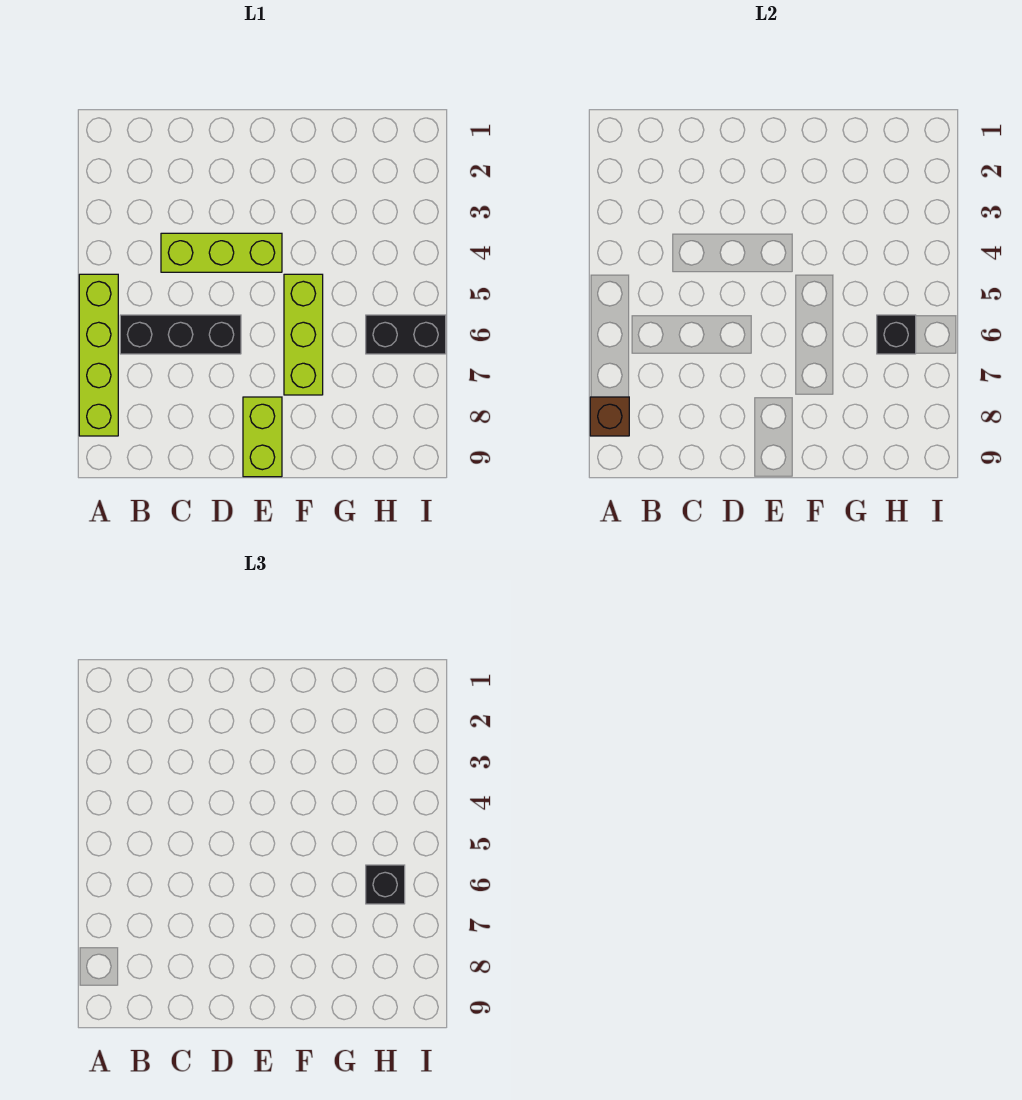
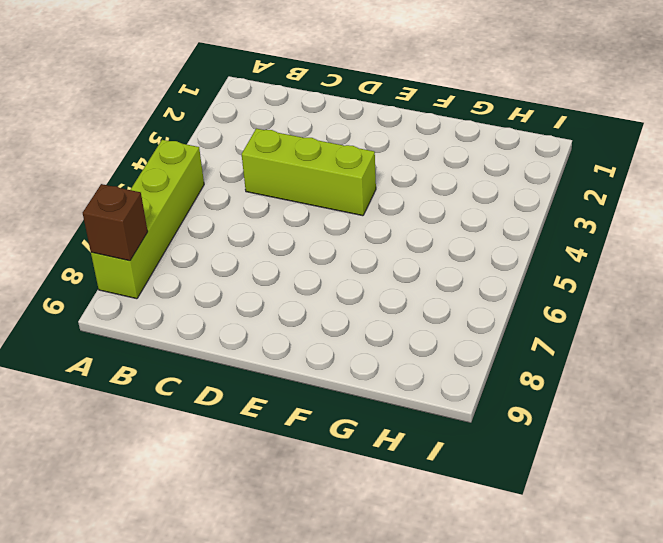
none -> black 1x3 brick [120,315,241,354]
none -> lime 1x2 brick [243,397,282,477]

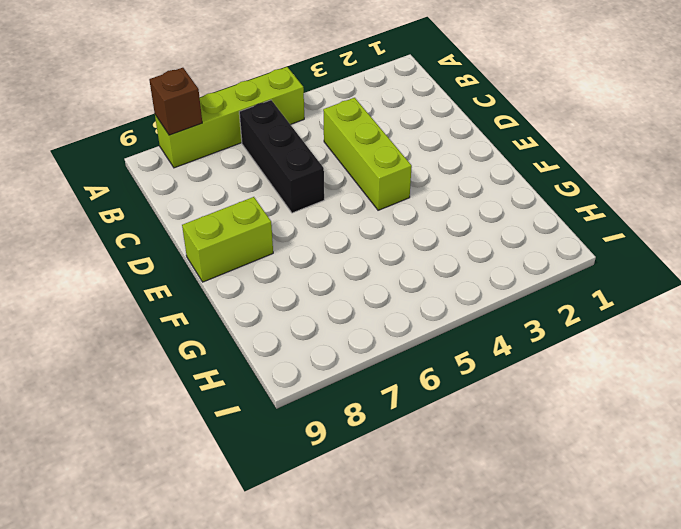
none -> lime 1x3 brick [284,274,323,395]
none -> black 1x2 brick [366,315,446,354]

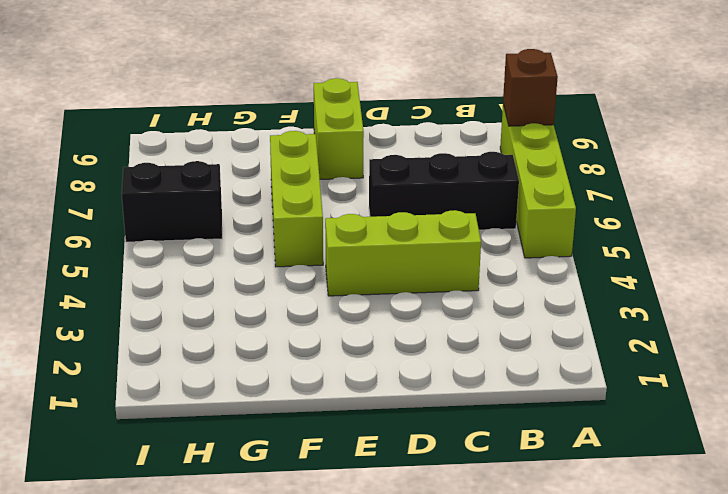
none -> black 1x1 brick [877,315,916,354]
none -> black 1x1 brick [366,865,405,904]

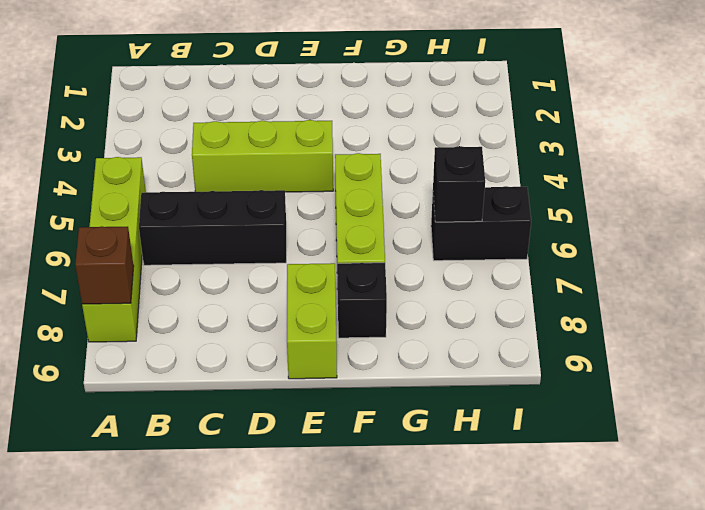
black 1x1 brick [337,263,387,338] -> black 1x1 brick moved to [366,865,405,904]

